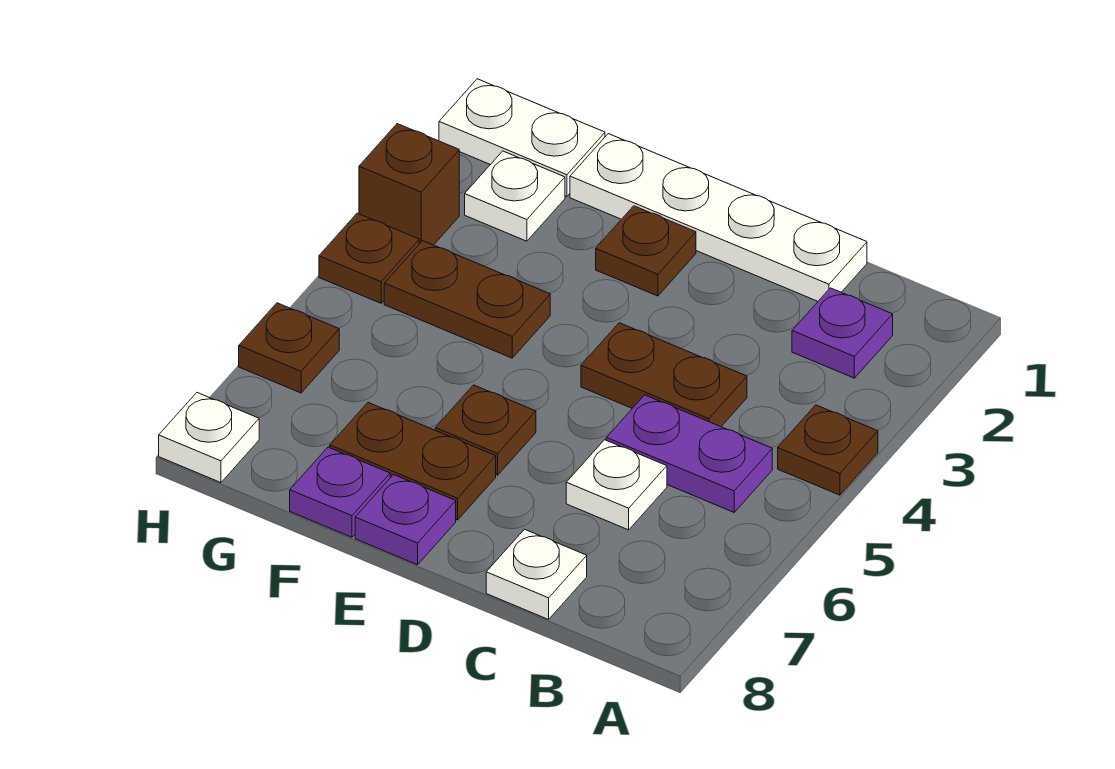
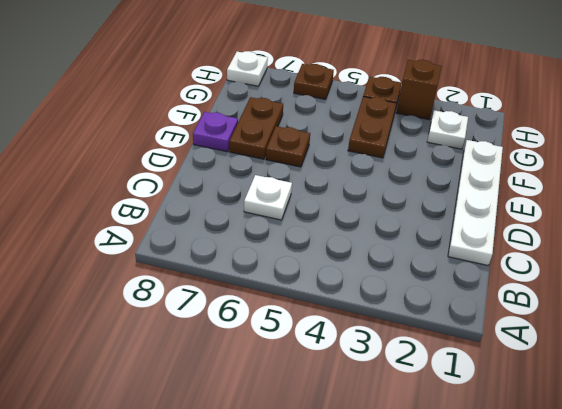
none -> brown 1x1 plate [778,405,878,495]
none -> purple 1x1 plate [792,288,893,378]
none -> purple 1x2 plate [606,395,772,512]

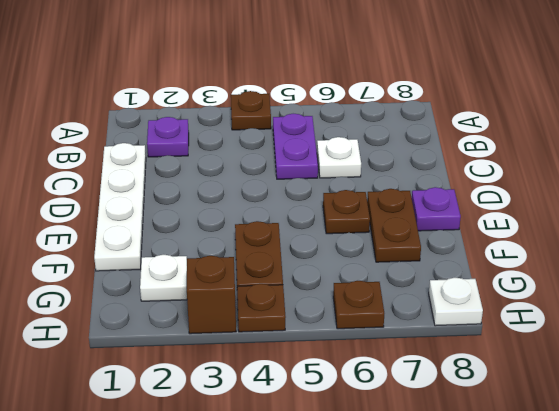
none -> brown 1x2 plate [581,323,747,427]
none -> white 1x1 plate [486,529,587,619]
none -> brown 1x1 plate [596,206,696,296]

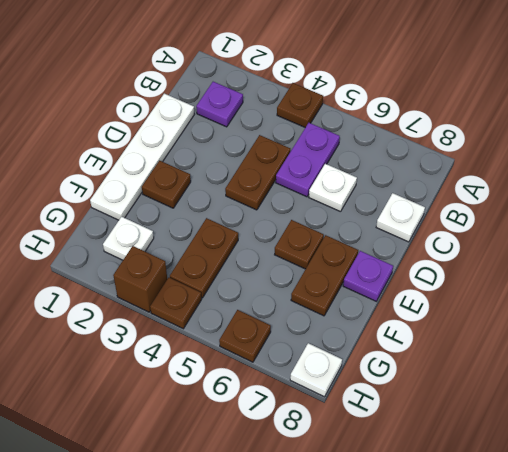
none -> purple 1x1 plate [290,447,390,537]
none -> white 1x2 plate [439,79,605,196]

